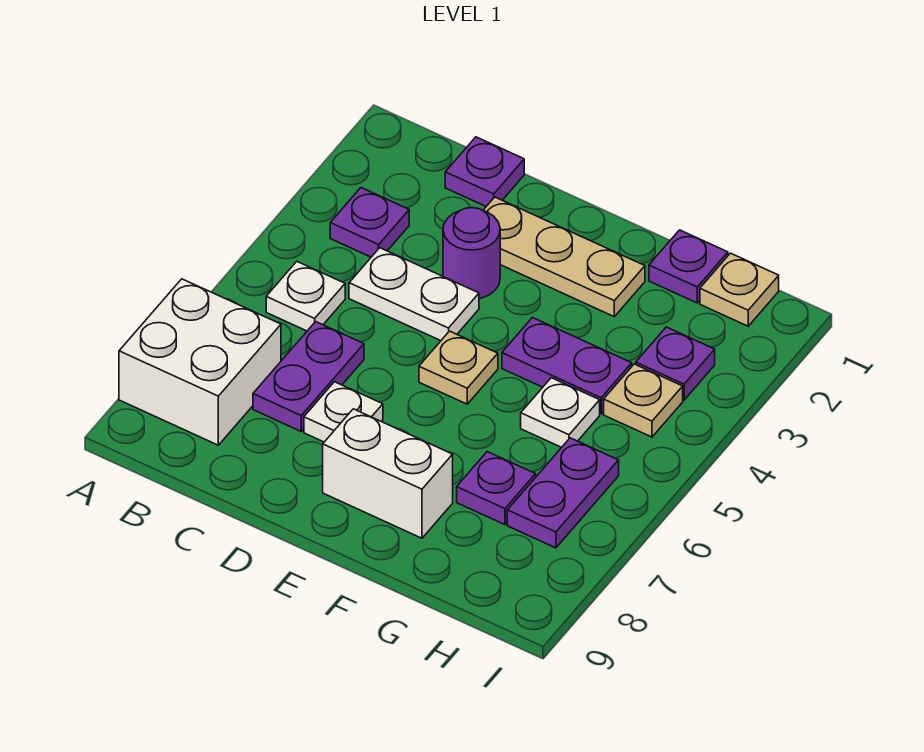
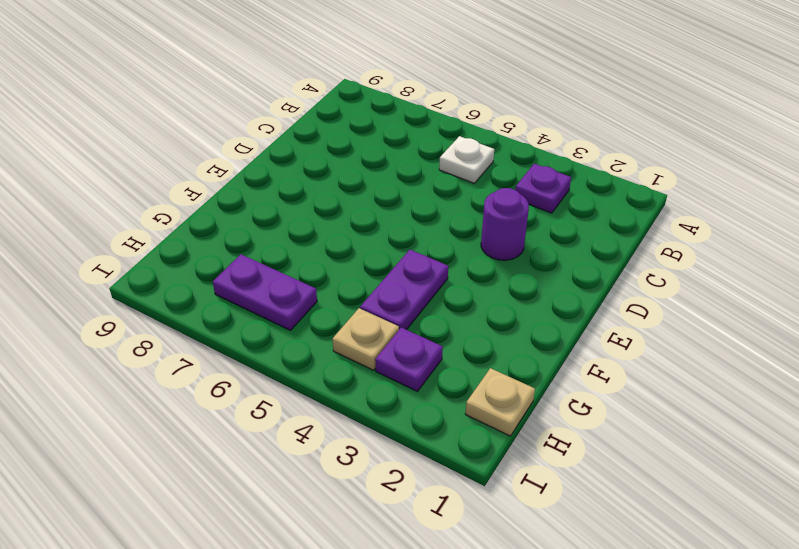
none -> white 2x2 brick [119,279,281,445]
none -> purple 1x1 plate [445,137,524,206]
none -> white 1x2 plate [349,248,479,341]

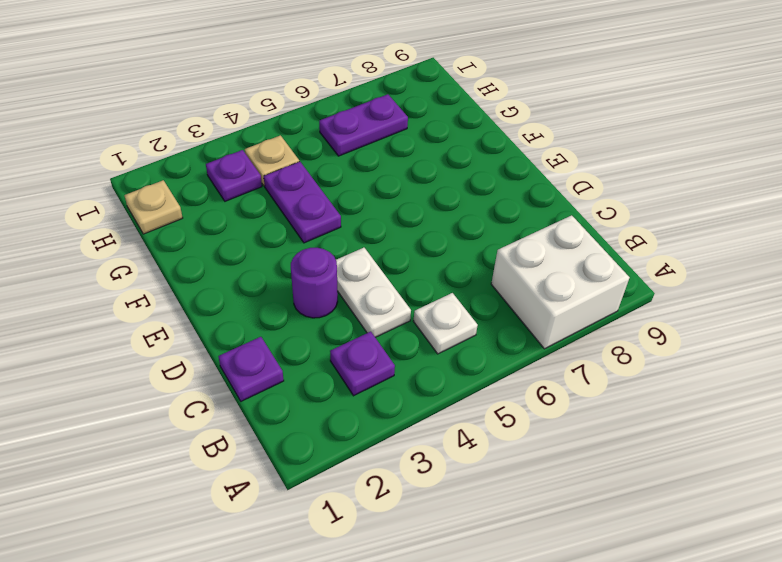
none -> purple 1x2 plate [253,322,364,431]
none -> tan 1x3 plate [483,197,645,316]
none -> white 1x1 plate [304,382,383,442]

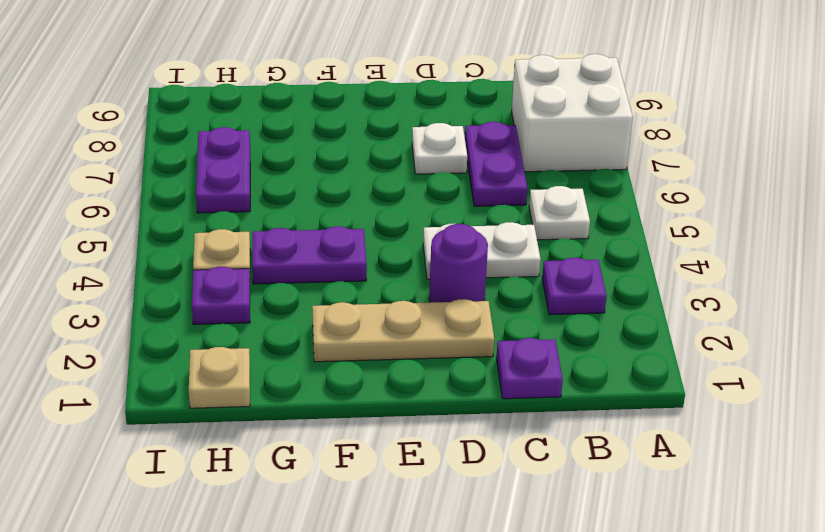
none -> tan 1x1 plate [419,331,498,404]
none -> white 1x2 brick [323,409,453,538]
none -> purple 1x1 plate [649,230,728,303]

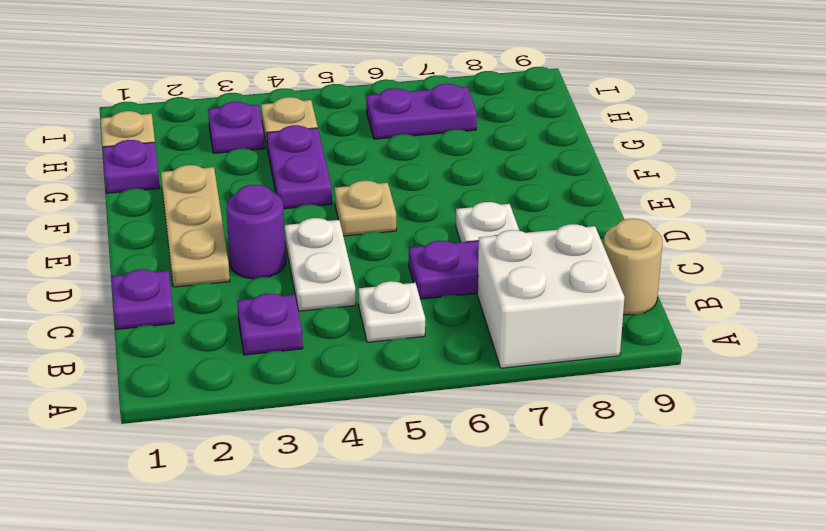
tan 1x1 round brick [604,219,663,315] -> none
none -> white 1x2 brick [323,409,453,538]
none -> white 1x1 plate [521,378,600,447]
none -> purple 1x1 plate [457,452,536,525]

